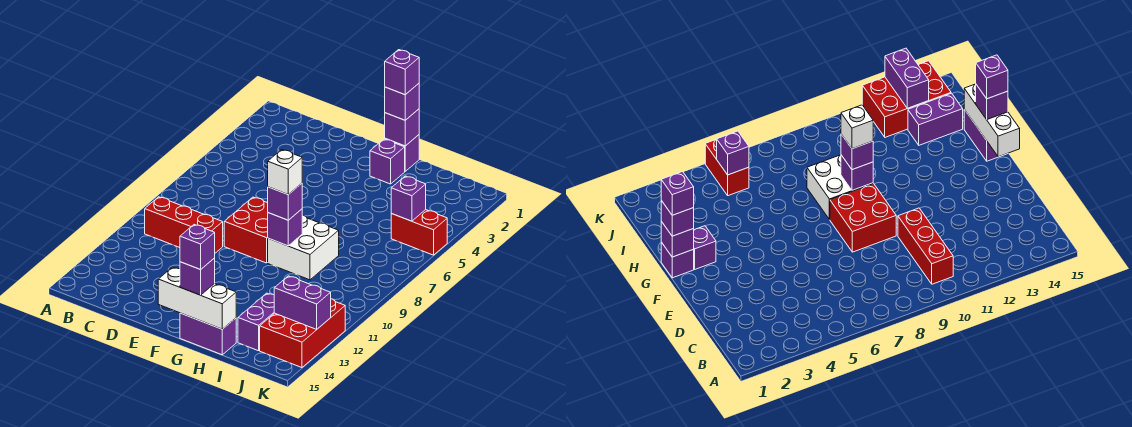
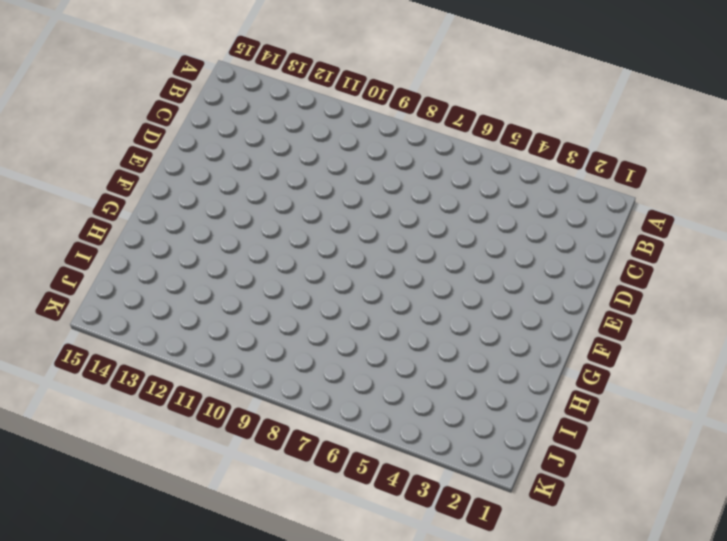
none -> red 1x3 brick [145,197,223,253]
none -> red 2x2 brick [224,197,268,263]
none -> purple 1x1 brick [385,135,419,171]

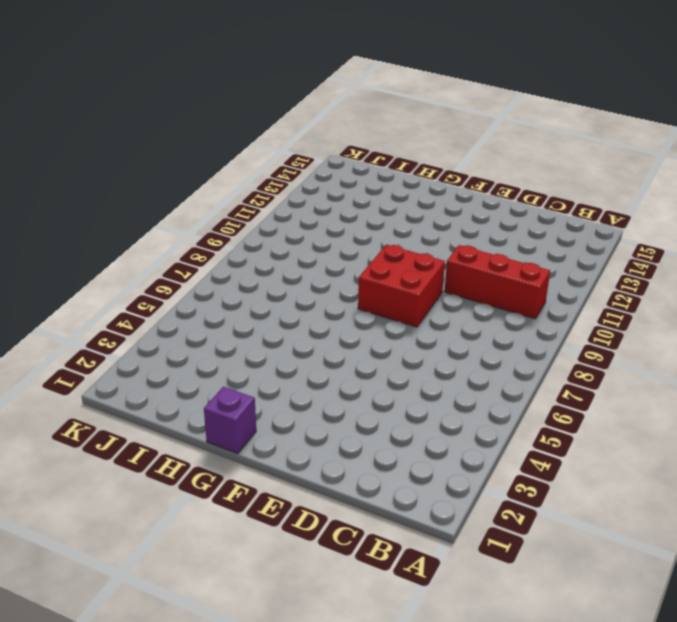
none -> purple 1x1 brick [370,139,405,184]
none -> white 2x2 brick [268,215,339,280]
none -> purple 1x2 brick [180,313,236,355]

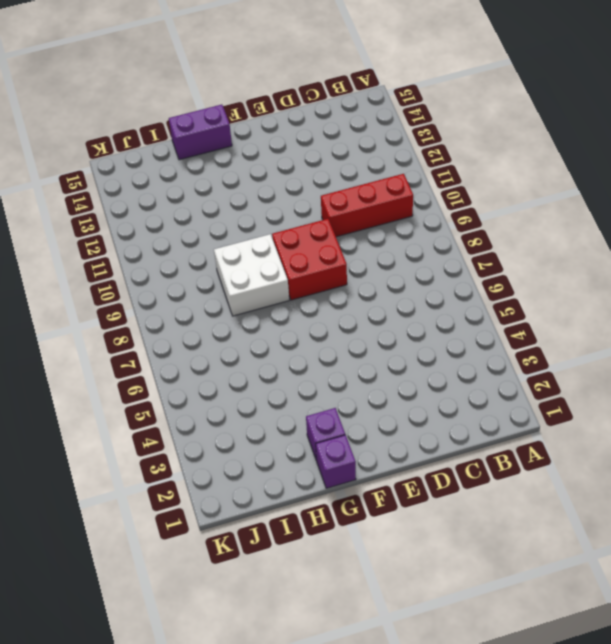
none -> purple 1x2 brick [238,293,274,351]
none -> red 1x2 brick [391,210,447,255]
none -> red 2x3 brick [260,299,345,368]

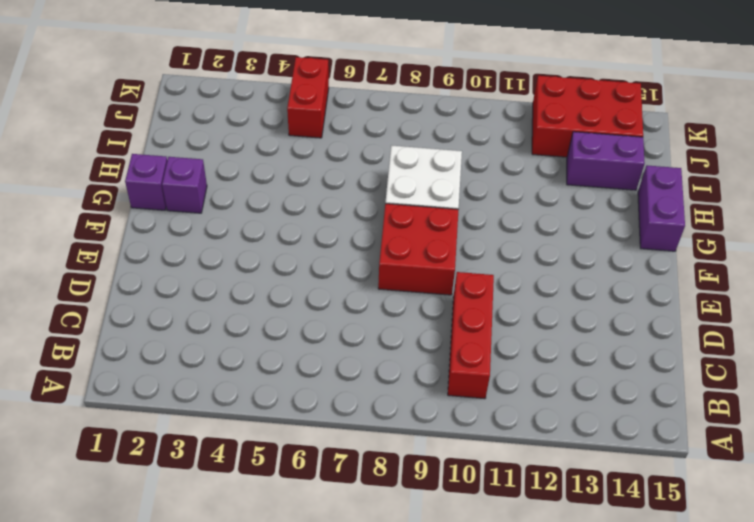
none -> white 1x3 brick [158,267,236,329]
none -> purple 1x1 brick [385,109,419,146]
none -> purple 1x1 brick [268,209,302,246]

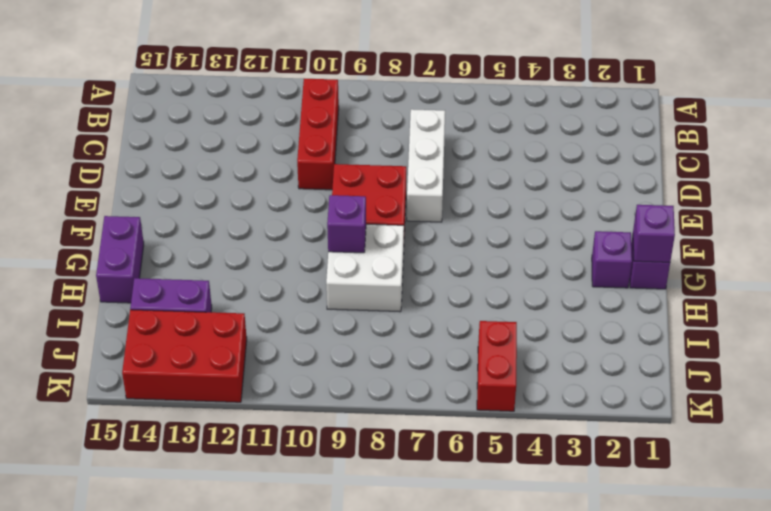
white 1x3 brick [407,109,445,222] -> white 1x3 brick moved to [158,267,236,329]
none -> purple 1x1 brick [391,176,426,221]
none -> purple 1x2 brick [274,276,331,329]
none -> purple 1x1 brick [385,84,419,120]

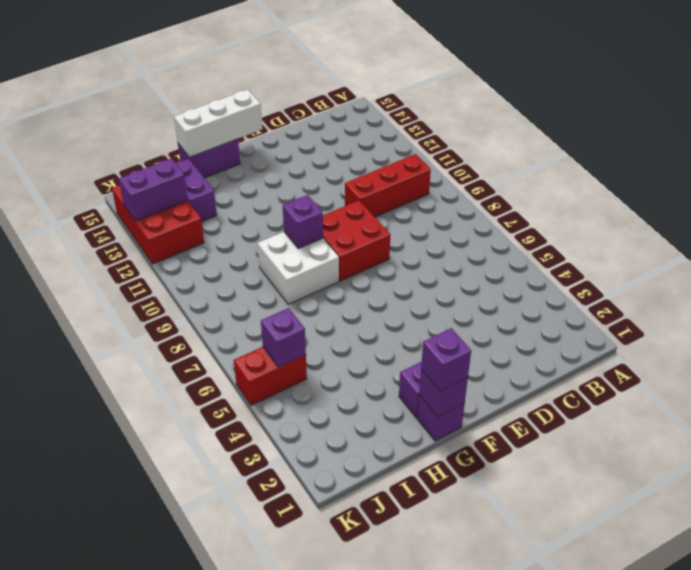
none -> purple 1x1 brick [268,184,302,220]
none -> purple 1x1 brick [180,258,215,295]
none -> purple 1x1 brick [385,50,419,95]

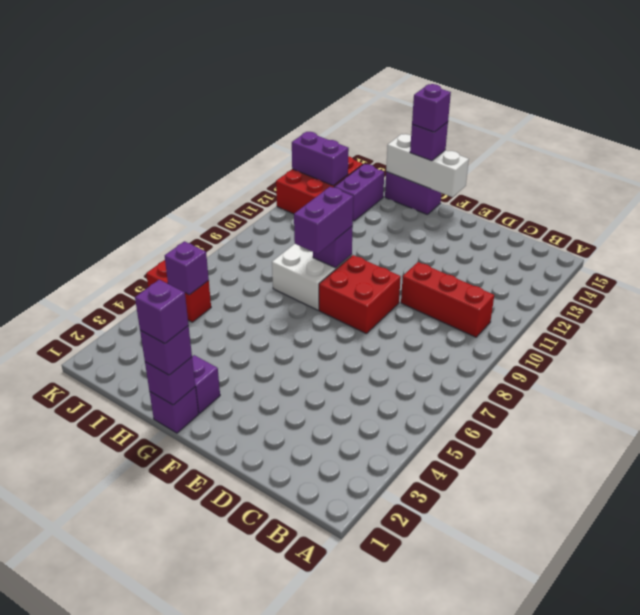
purple 1x2 brick [294,187,353,254] -> purple 1x1 brick [268,184,302,220]
none -> white 1x1 brick [268,150,302,195]

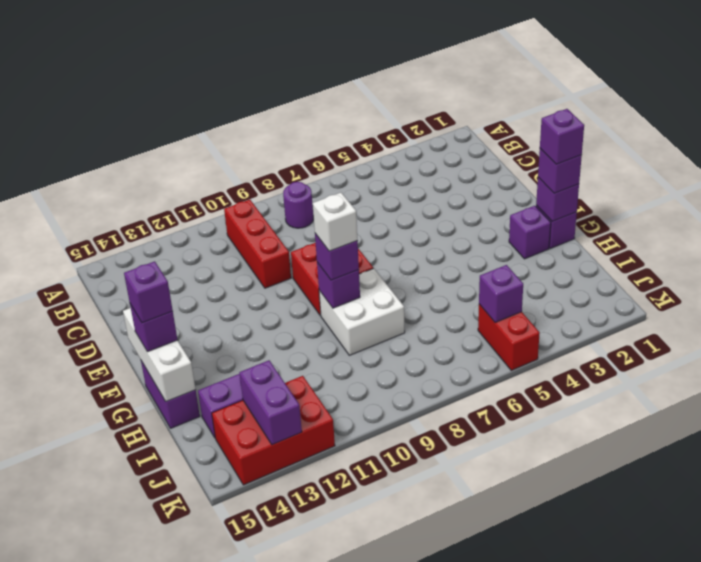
purple 1x1 round brick [283,182,313,228] -> none

